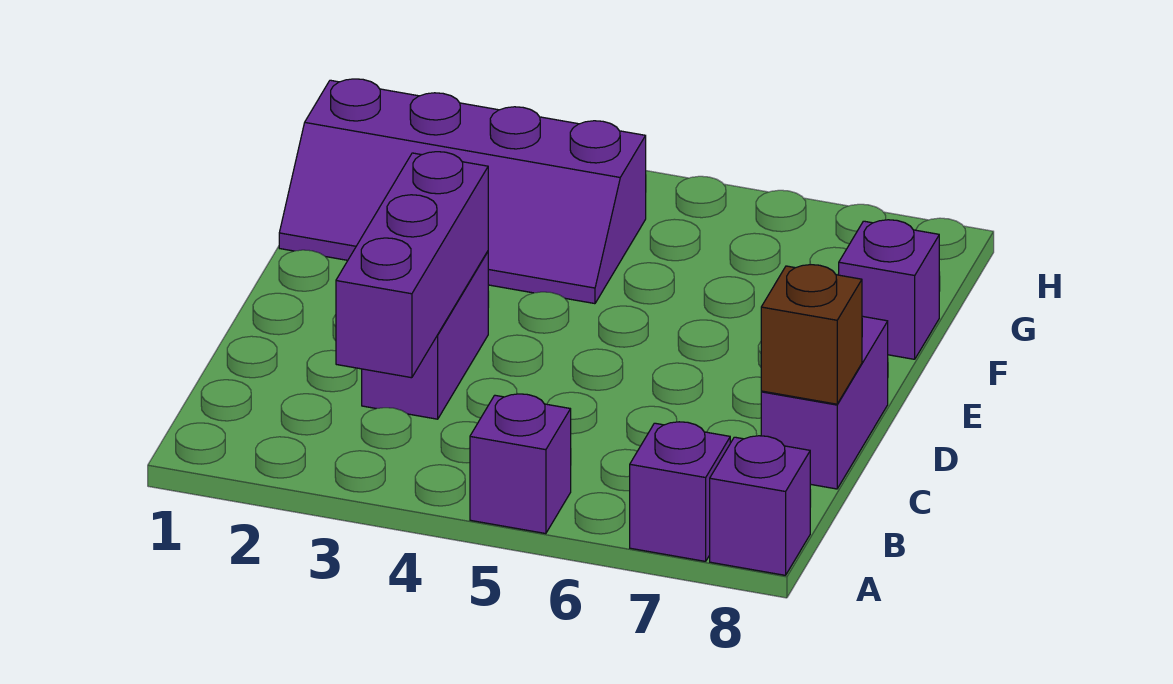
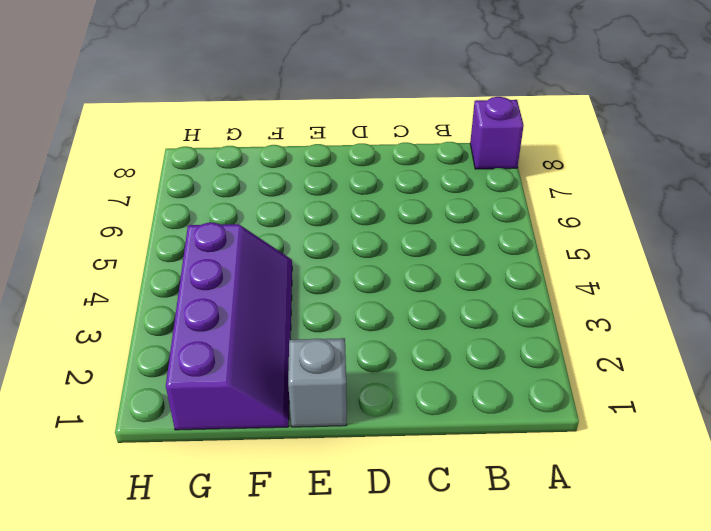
grey 1x1 brick [288,338,347,427] -> none
none -> purple 1x1 brick [470,394,571,534]
none -> purple 1x1 brick [630,422,730,561]

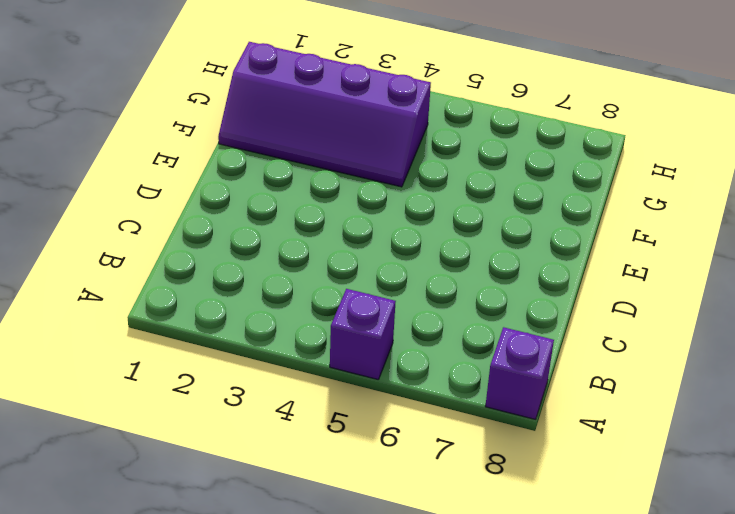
none -> purple 1x1 brick [630,422,730,561]
none -> purple 1x2 brick [362,251,488,419]

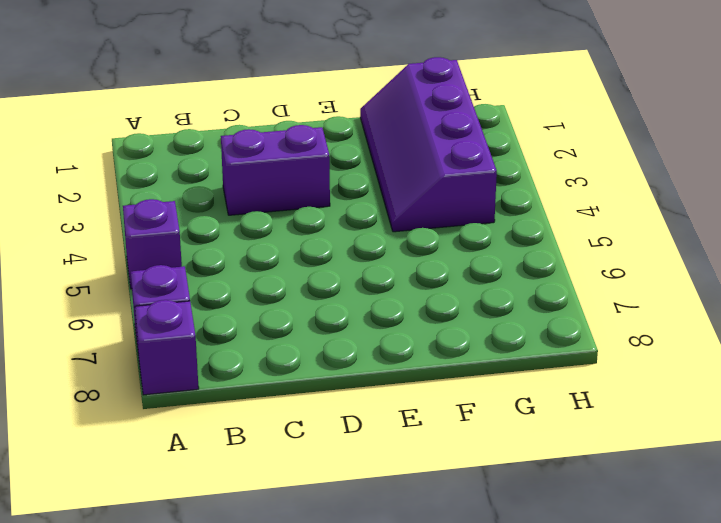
none -> purple 1x2 brick [761,316,888,489]
none -> purple 1x1 brick [839,220,939,359]

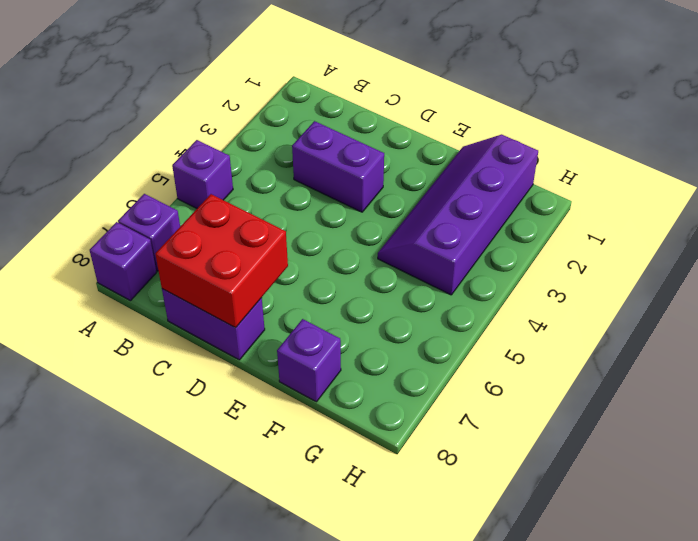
red 2x2 brick [155,194,288,328] -> brown 1x1 brick [761,265,862,404]
none -> purple 1x3 brick [336,152,488,378]

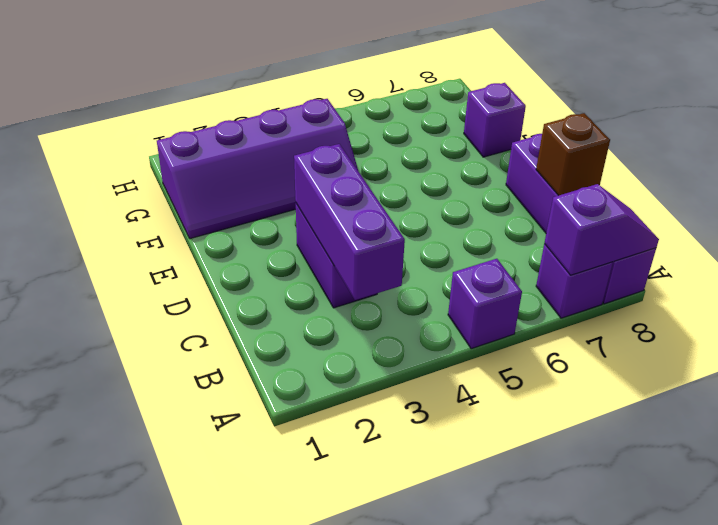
purple 1x2 slope [545,184,659,275] -> none

